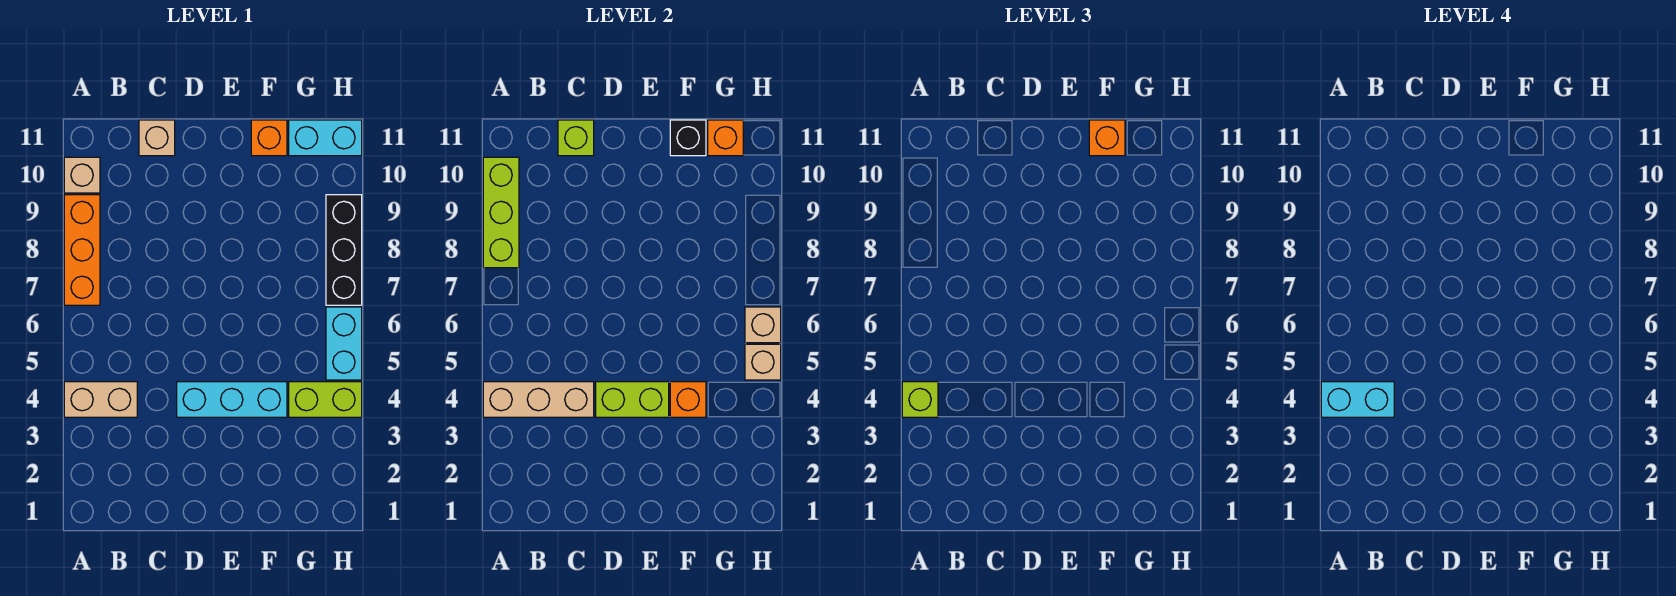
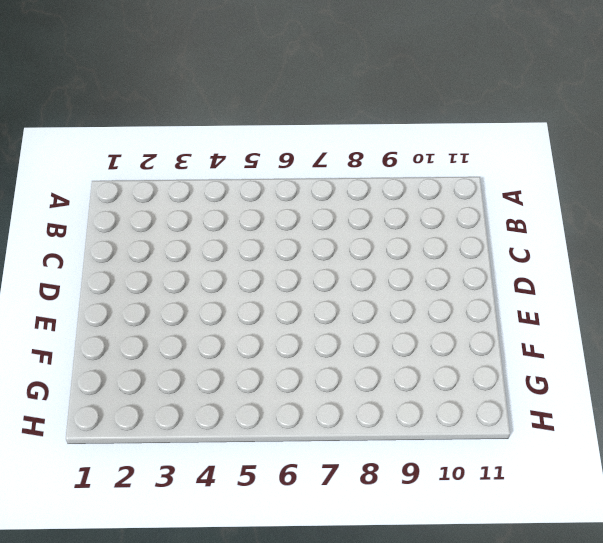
none -> tan 1x2 brick [64,382,137,417]
none -> orange 1x3 brick [64,195,100,305]
none -> tan 1x1 brick [64,157,100,193]

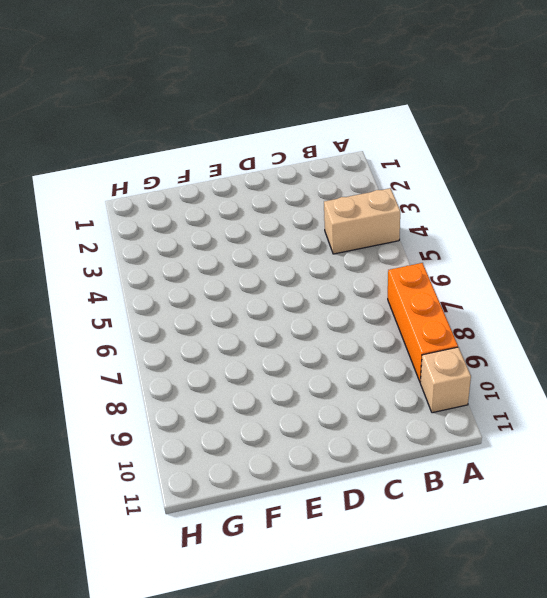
none -> tan 1x1 brick [139,120,175,156]
none -> cyan 1x3 brick [177,382,287,417]
none -> orange 1x1 brick [251,120,287,156]

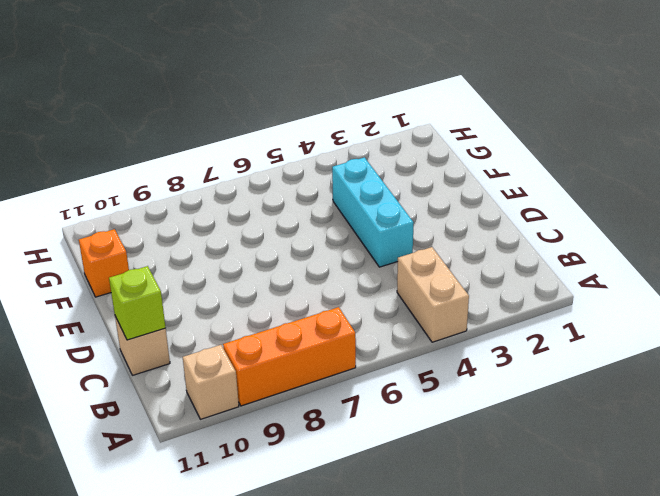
none -> lime 1x2 brick [289,382,362,417]
none -> cyan 1x2 brick [289,120,362,156]
none -> cyan 1x2 brick [326,307,362,380]

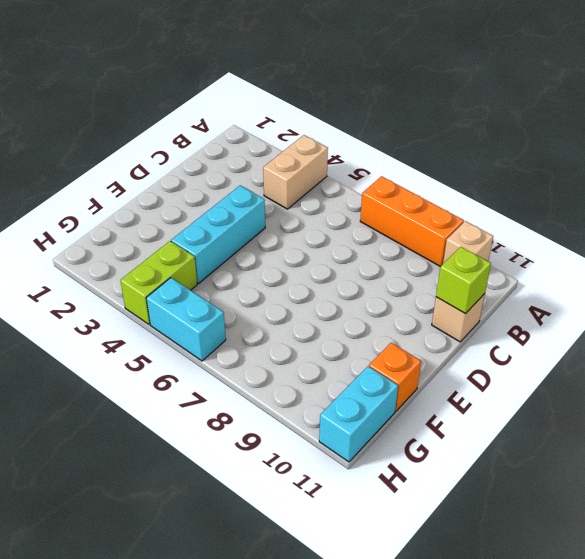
none -> black 1x3 brick [326,195,362,305]
none -> tan 1x3 brick [483,382,594,417]
none -> lime 1x3 brick [483,157,519,268]

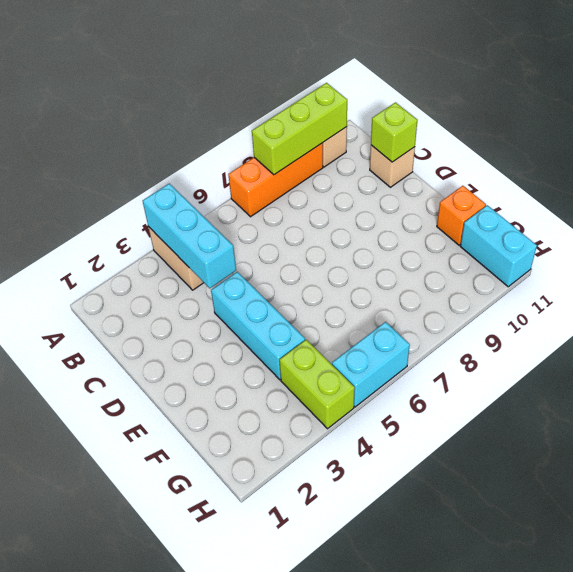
cyan 1x3 brick [143,184,236,288] -> tan 1x3 brick [483,382,594,417]
none -> black 1x3 brick [326,195,362,305]
none -> lime 1x2 brick [596,382,669,417]
none -> orange 1x1 brick [670,382,706,417]

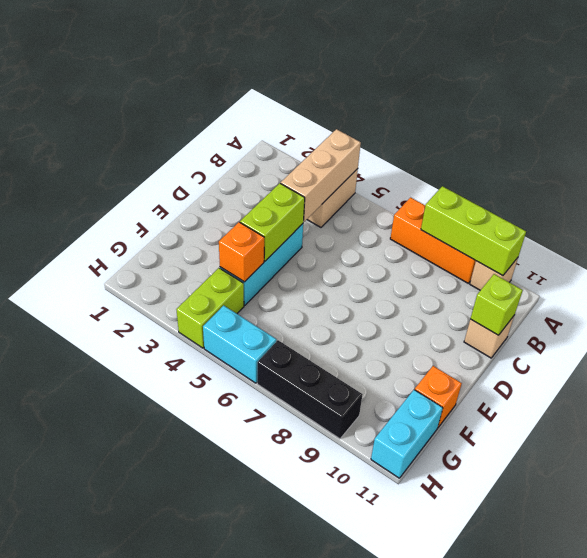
none -> black 1x1 brick [670,120,706,156]
none -> orange 1x1 brick [708,120,743,156]
none -> tan 1x1 brick [745,344,781,380]

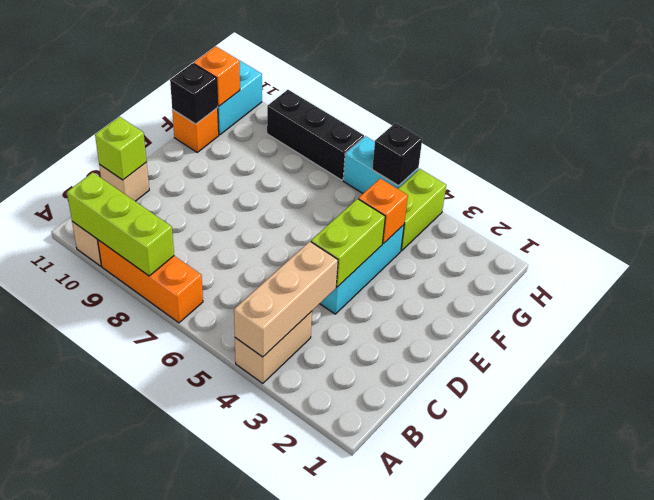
black 1x1 brick [372,123,422,186] -> tan 1x1 brick [745,344,781,380]
none -> tan 1x1 brick [745,307,781,343]
none -> lime 1x1 brick [902,382,938,417]
none -> orange 1x1 brick [1089,120,1125,156]

